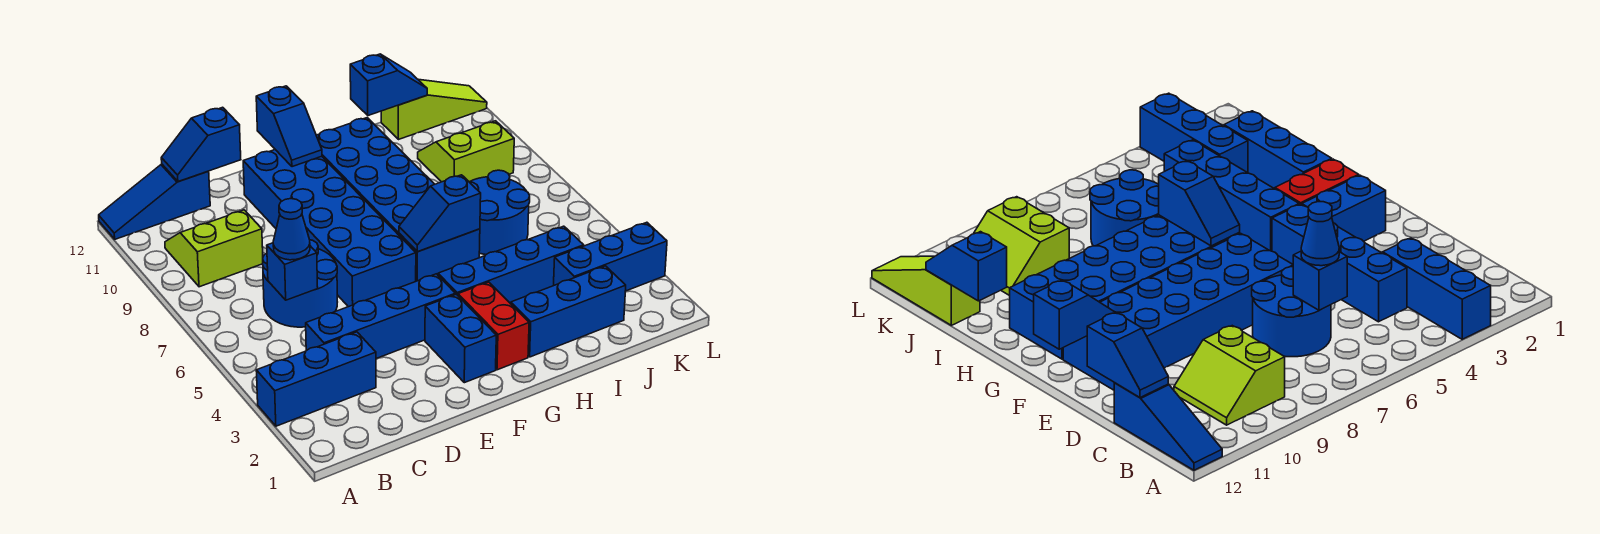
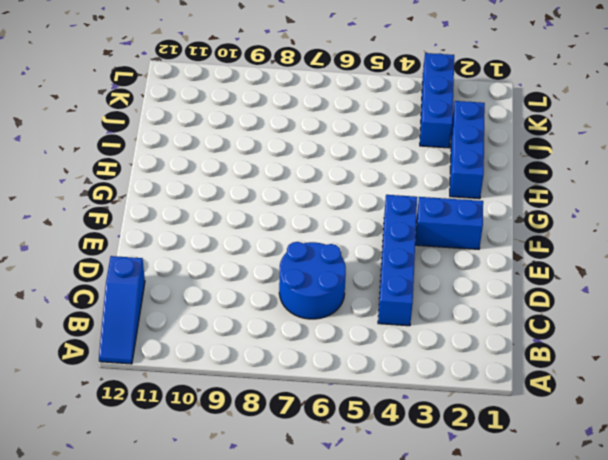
none -> blue 1x3 brick [256,332,376,426]
none -> lime 2x2 slope [165,210,263,287]
none -> blue 2x6 brick [243,150,416,307]

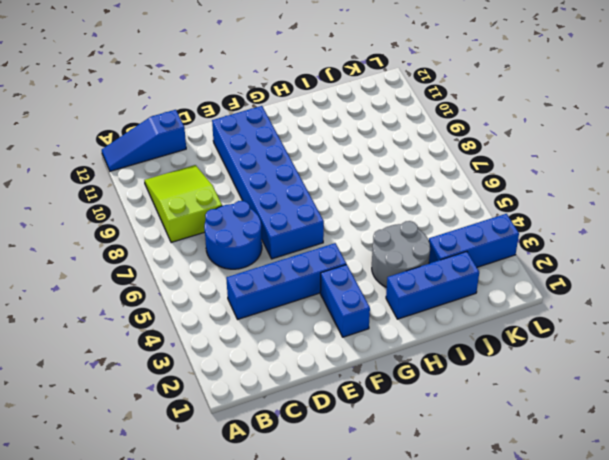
lime 2x3 slope [144,165,222,243] -> lime 2x2 slope [165,210,263,287]
grey 2x2 round brick [372,221,430,287] -> blue 1x4 brick [438,226,584,304]
none -> blue 1x3 brick [256,332,376,426]
none -> red 1x2 brick [458,282,529,370]
none -> blue 2x6 brick [316,118,480,281]

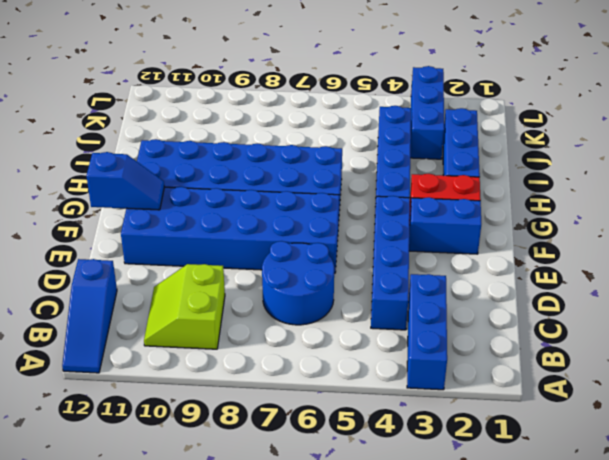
none -> blue 2x2 round brick [470,170,530,255]
none -> lime 2x2 slope [418,121,514,182]
none -> lime 1x3 slope [381,79,487,140]

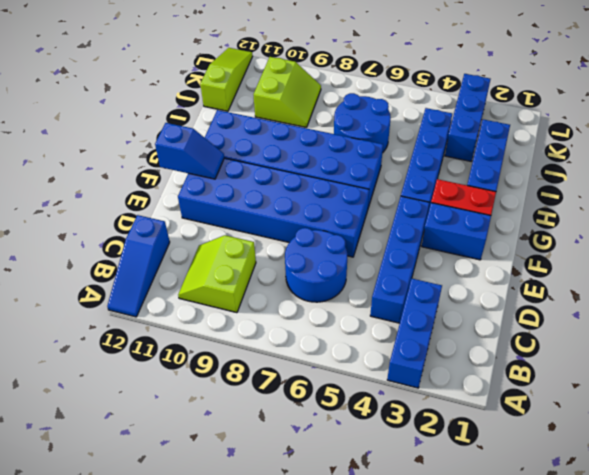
lime 2x2 slope [253,57,321,128] -> lime 2x2 slope turned to [418,121,514,182]
none -> blue 1x1 brick [267,243,318,300]
none -> blue 1x2 slope [161,107,241,182]
none -> blue 1x2 slope [399,175,481,252]

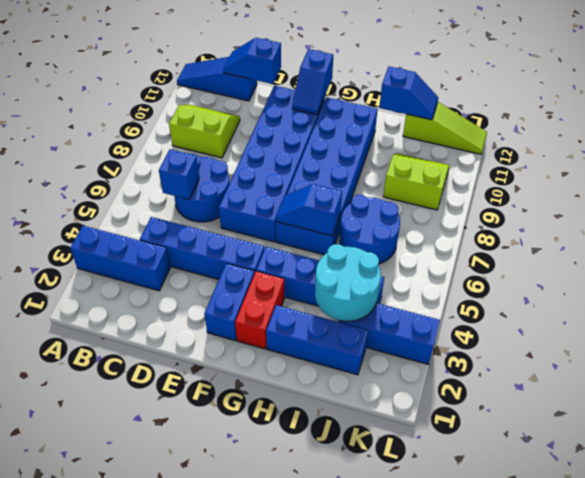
cyan 2x2 round brick [315,244,381,321] -> none
none -> blue 1x1 cone [273,199,310,260]

